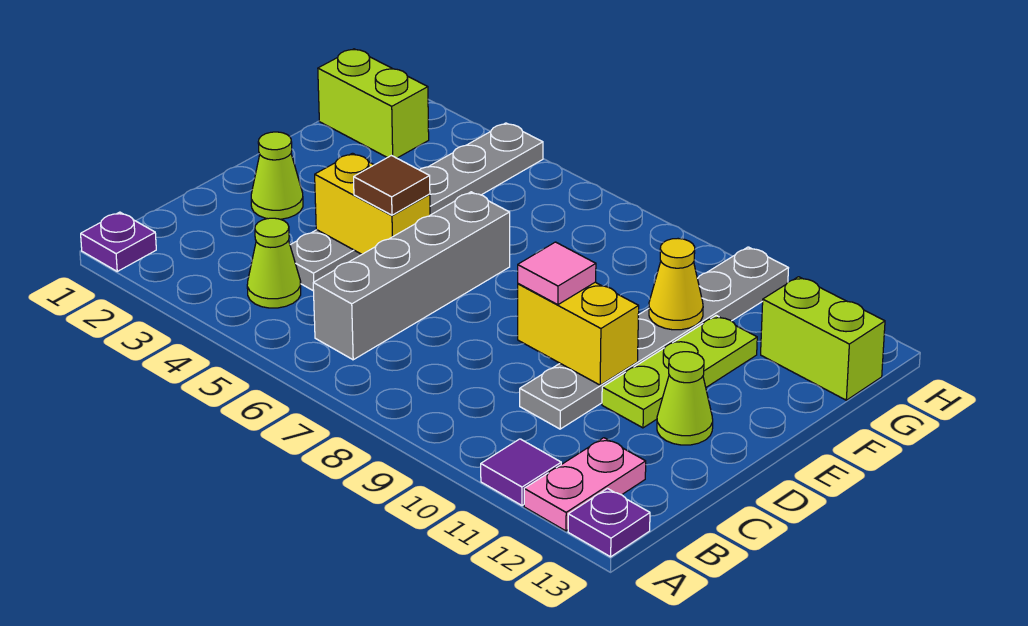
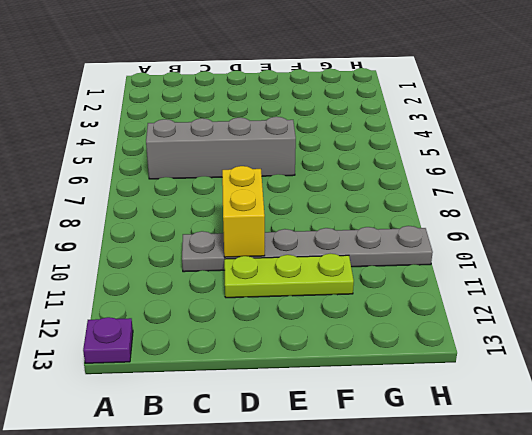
none -> purple 1x1 plate [81,212,156,271]
none -> purple 1x1 tile [481,439,561,506]
none -> pink 1x2 plate [524,438,646,531]

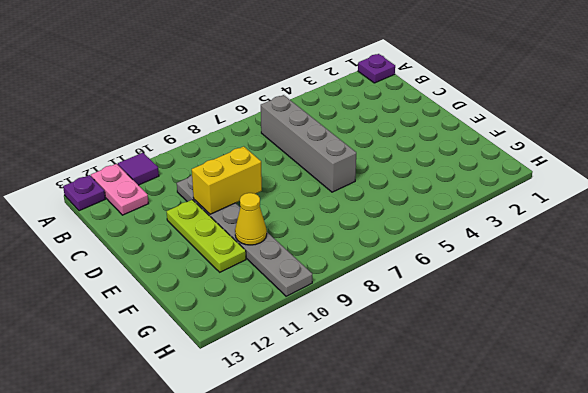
none -> lime 1x1 cone [247,218,301,308]
none -> grey 1x6 plate [290,123,543,291]
none -> lime 1x1 cone [251,132,303,219]

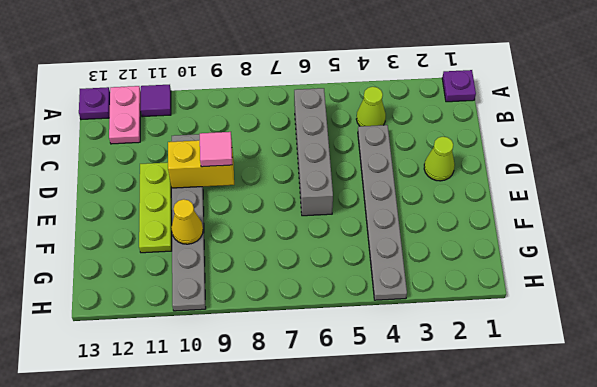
none -> lime 1x1 cone [657,352,713,445]
none -> lime 1x2 brick [318,49,429,158]
none -> lime 1x2 brick [761,277,885,400]

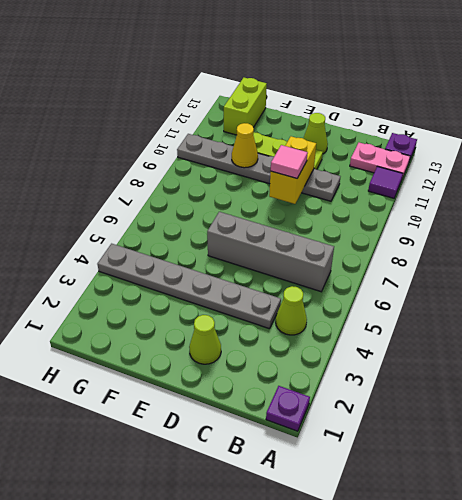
none -> lime 1x2 brick [318,49,429,158]
none -> yellow 1x2 brick [315,153,430,254]
none -> brown 1x1 tile [354,156,430,215]

